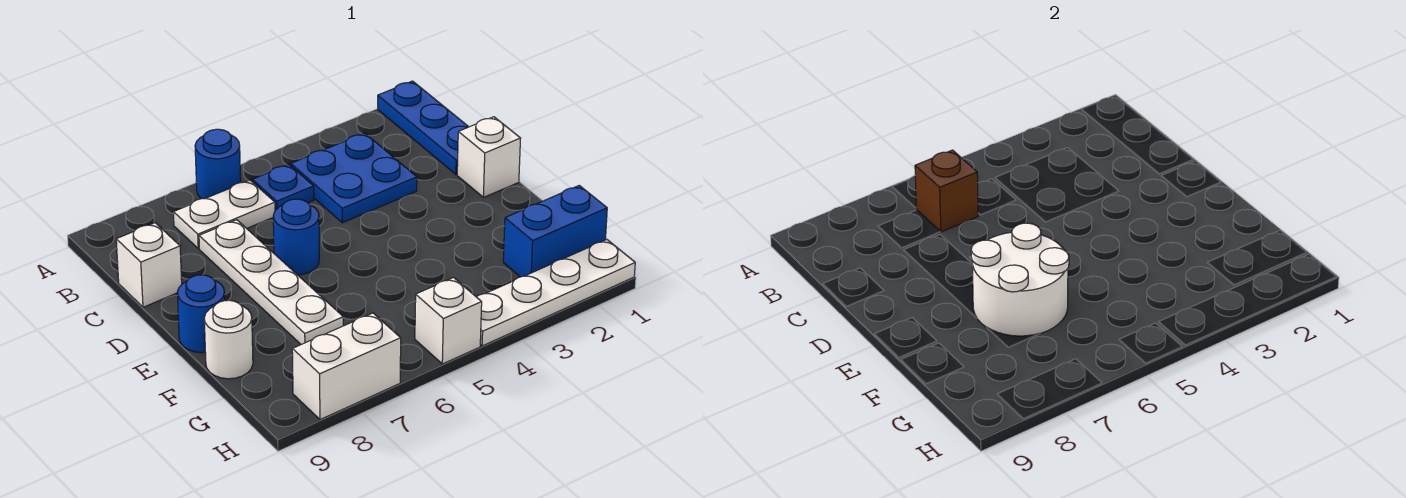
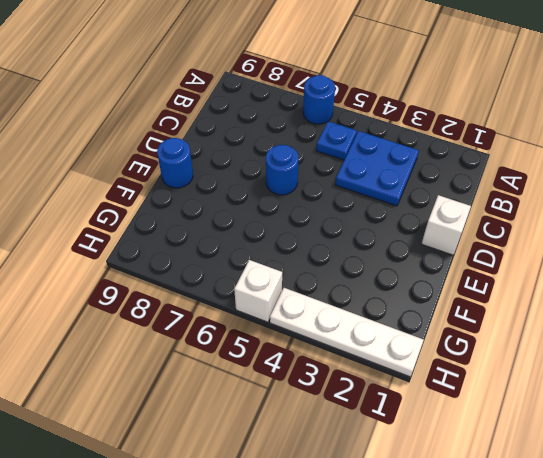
none -> blue 1x3 plate [378,81,468,174]
none -> white 1x2 plate [173,180,275,249]
none -> white 1x4 plate [199,220,343,344]

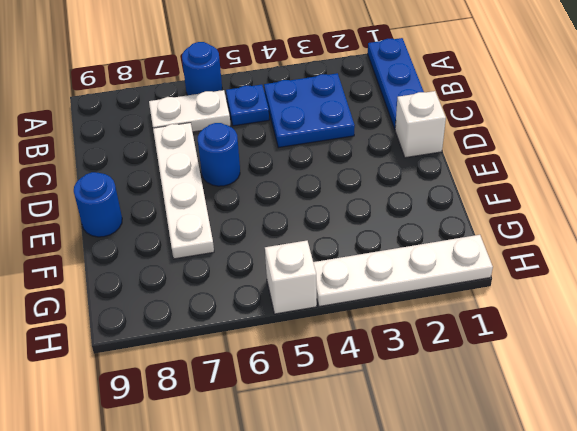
none -> white 1x1 brick [116,223,182,307]
none -> white 1x1 round brick [204,300,253,379]
none -> blue 1x2 brick [503,185,607,277]

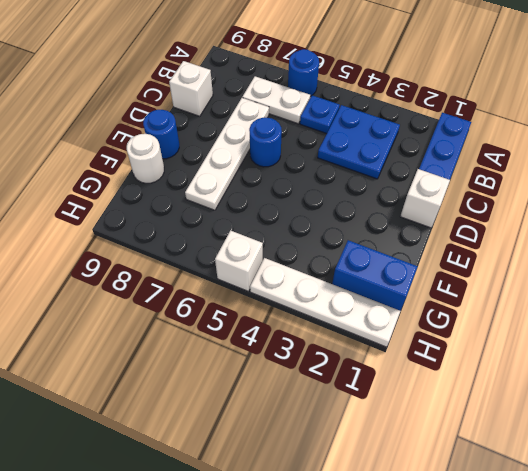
none -> white 1x2 brick [292,313,401,420]
none -> brown 1x1 brick [915,150,978,232]
none -> white 2x2 round brick [971,223,1069,336]

